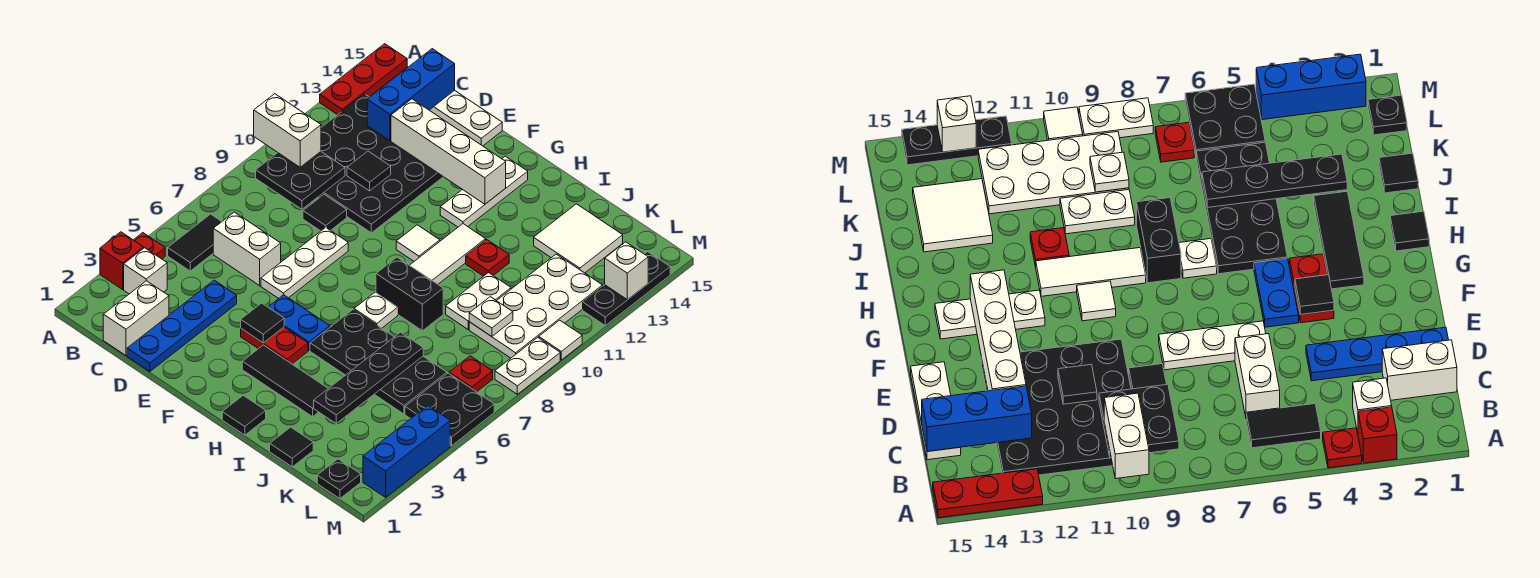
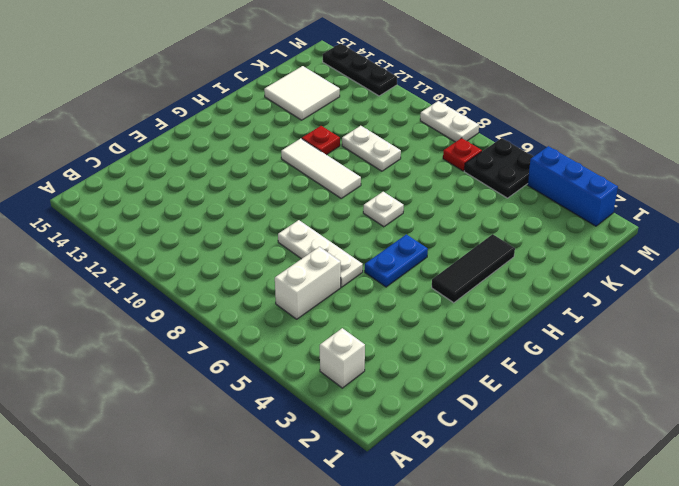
none -> red 1x1 brick [100,232,143,289]
none -> red 1x1 plate [134,233,165,259]
none -> red 1x3 plate [320,44,407,115]
none -> black 1x2 tile [168,214,222,271]

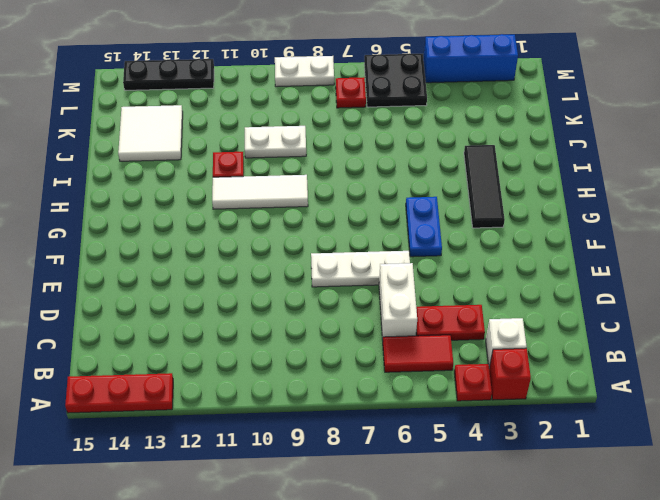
red 1x2 tile [383,335,453,372] -> black 1x2 tile [168,214,222,271]
red 1x2 plate [416,305,485,340] -> red 1x2 plate turned to [241,327,308,364]
none -> black 4x4 plate [318,94,443,233]
none -> white 1x2 brick [103,281,169,356]
none -> white 1x3 plate [430,90,502,146]
none -> blue 1x4 plate [127,280,237,372]

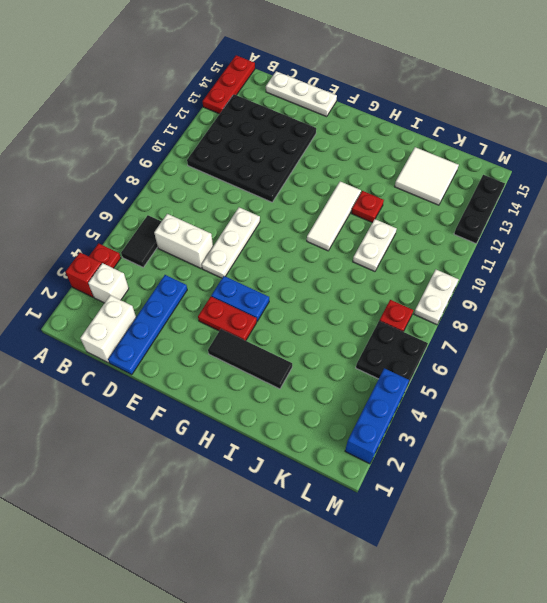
none -> black 1x1 tile [303,195,347,231]
none -> white 1x1 tile [396,225,440,261]
none -> white 1x3 plate [440,156,528,227]
none -> black 1x1 tile [222,395,266,435]

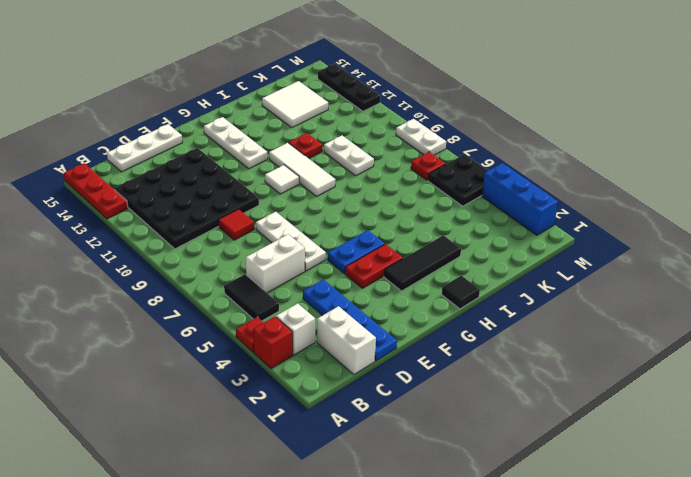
red 1x1 tile [219,209,254,240] -> black 1x1 tile [303,195,347,231]
none -> black 2x4 plate [310,310,447,414]
none -> white 1x1 plate [354,292,398,328]
none -> black 1x2 brick [376,257,443,331]
none -> black 1x1 tile [270,427,313,467]

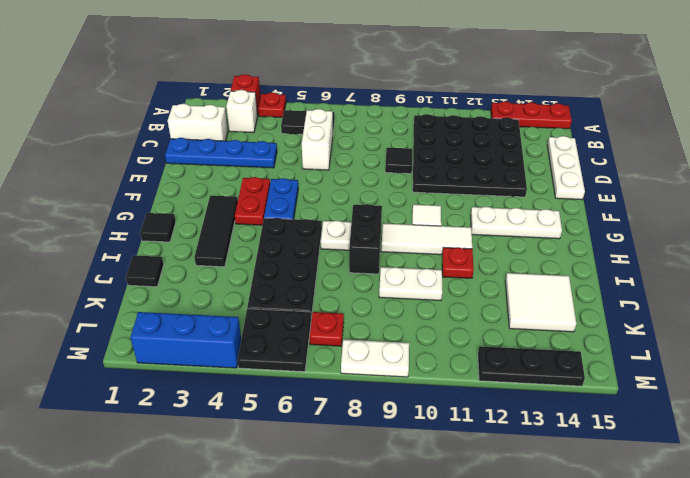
none -> white 1x3 plate [261,228,348,298]
none -> white 2x4 plate [469,254,603,358]
none -> black 1x1 plate [317,459,361,499]
none -> white 1x1 tile [539,320,582,360]

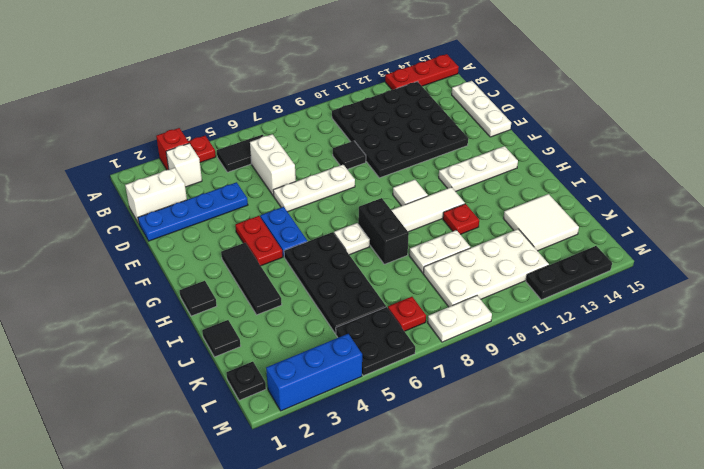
none -> white 1x1 tile [539,320,582,360]
none -> black 2x2 plate [256,152,345,209]
none -> blue 1x3 brick [367,49,455,141]
none -> black 1x1 tile [347,151,391,191]

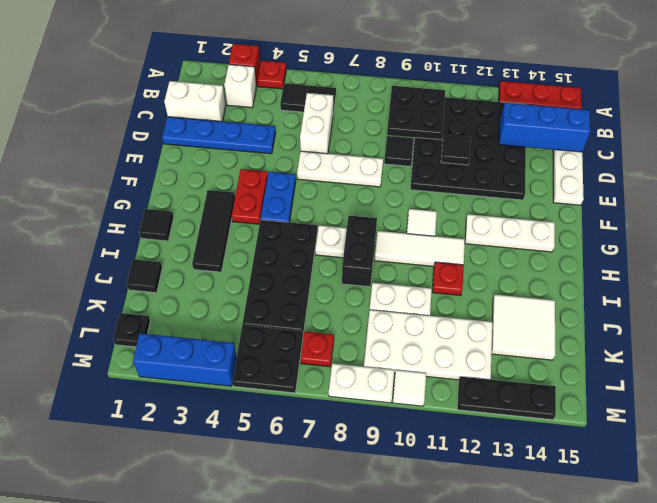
none -> white 1x4 brick [391,99,506,204]
none -> black 1x1 tile [241,303,284,343]
none -> black 1x4 plate [314,332,423,424]
none -> white 1x1 plate [469,297,513,337]

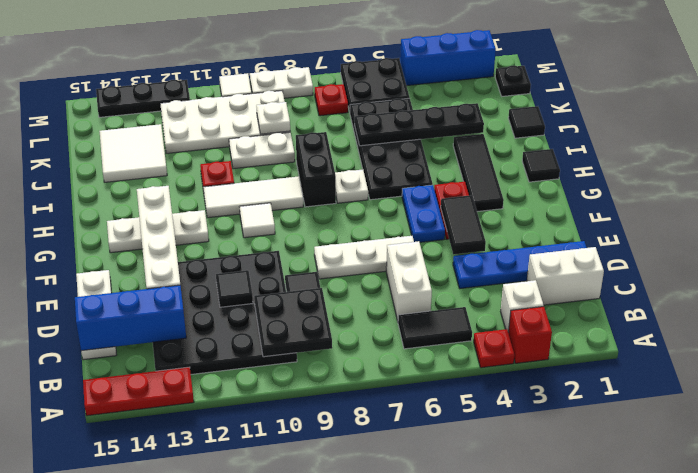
black 1x2 tile [441,195,486,254] -> black 1x1 tile [241,303,284,343]
none -> white 1x1 brick [605,242,648,300]
none -> white 1x2 brick [254,94,321,167]

